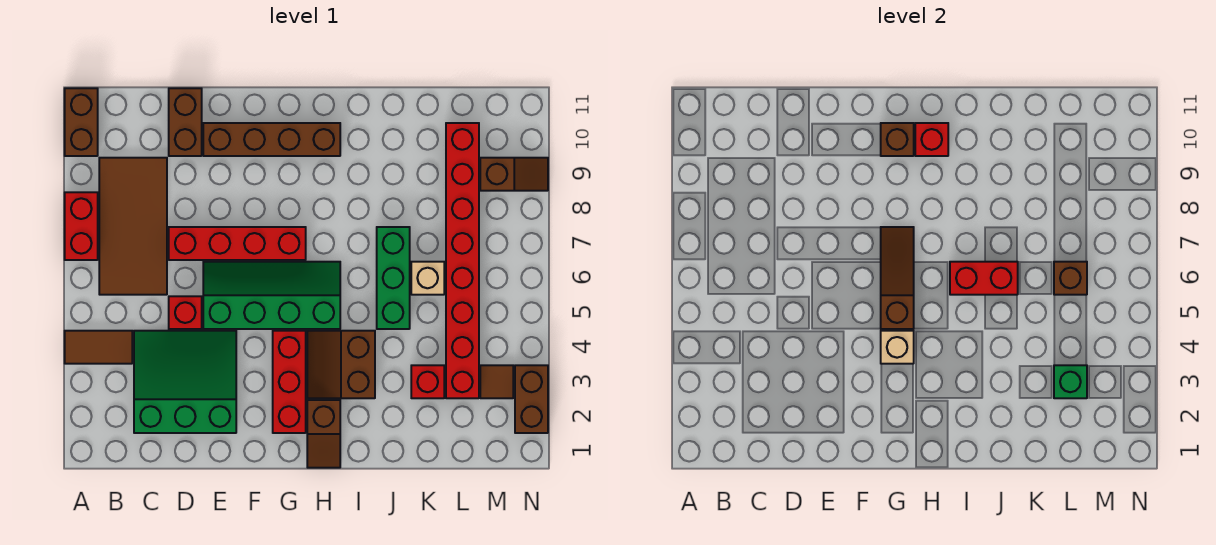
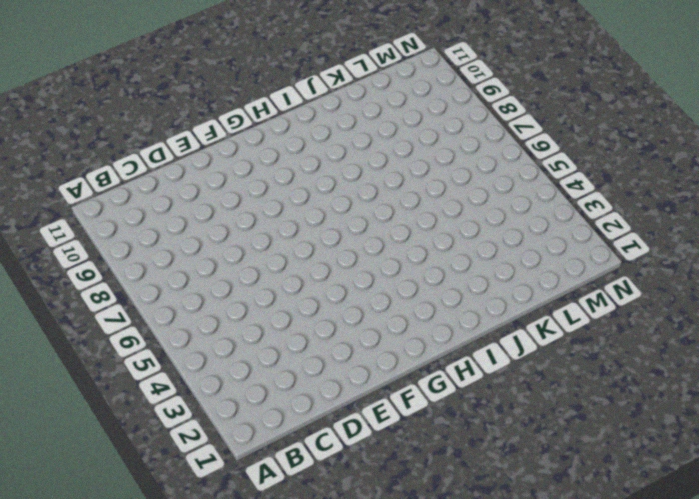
none -> brown 1x2 tile [65,331,132,364]
none -> red 1x2 brick [65,192,98,260]
none -> brown 1x2 brick [65,88,98,156]

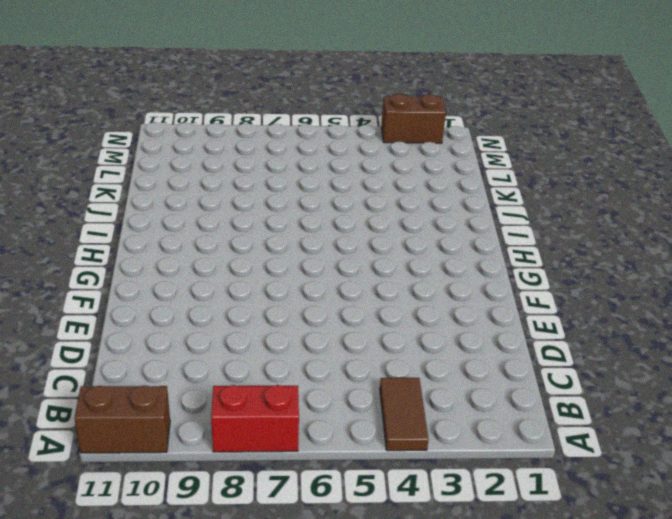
none -> brown 2x4 tile [99,158,167,295]
none -> green 3x3 slope [134,331,236,433]
none -> red 1x1 brick [169,296,202,329]

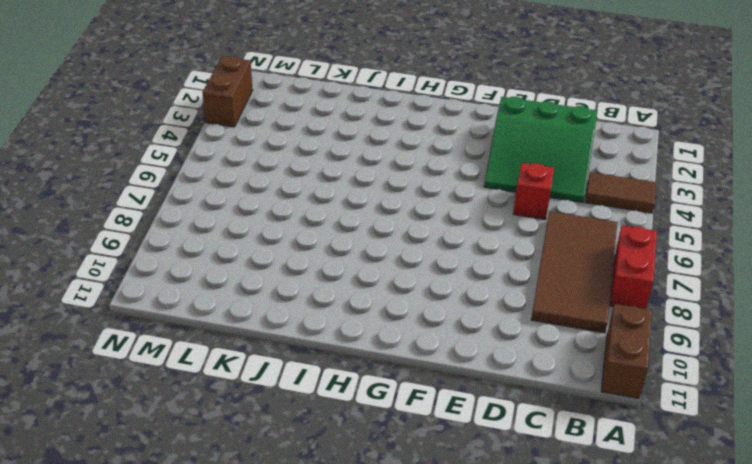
none -> red 1x4 brick [169,227,306,260]
none -> brown 1x2 brick [169,88,202,156]
none -> green 2x4 slope [203,262,340,329]

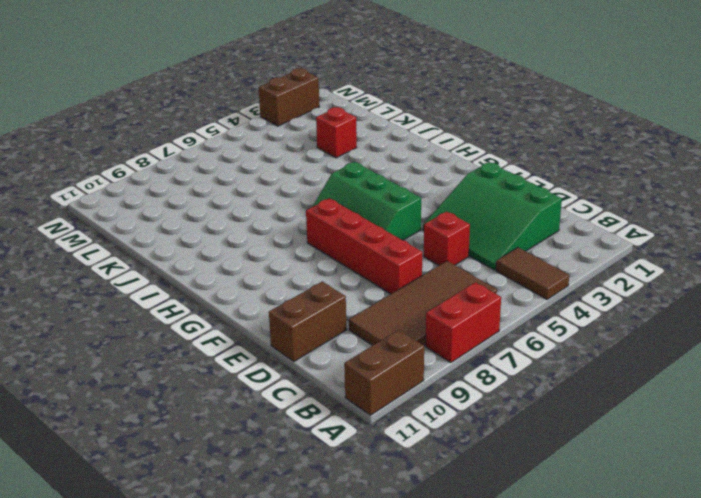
green 2x3 slope [313,162,421,240] -> green 2x4 slope [203,262,340,329]
none -> brown 1x4 brick [203,123,340,156]
none -> red 1x3 brick [273,331,306,433]
none -> brown 1x2 slope [307,400,340,468]

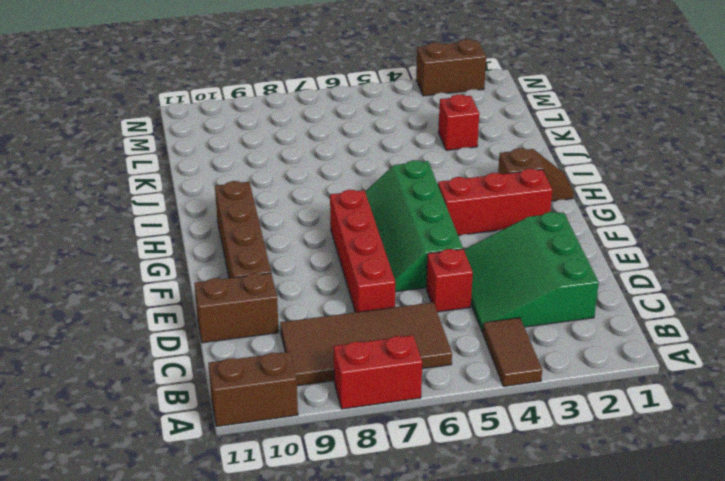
none -> brown 2x2 slope [307,331,375,398]
none -> green 1x3 brick [377,227,410,329]
none -> tan 1x1 brick [411,262,444,295]

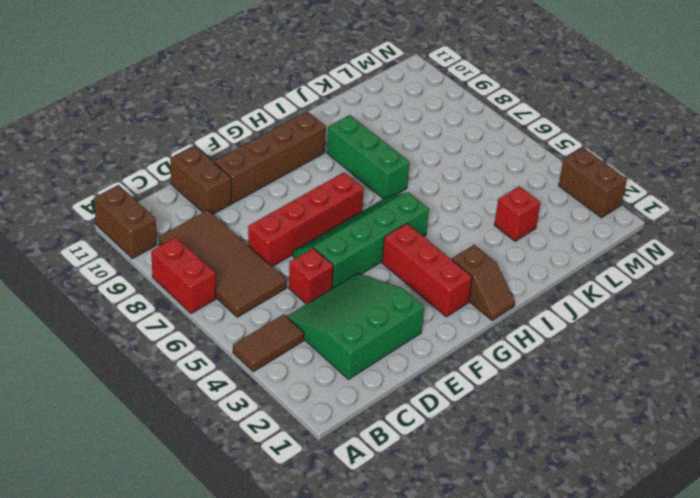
green 1x3 brick [327,115,410,199] -> green 1x3 brick moved to [377,227,410,329]
none -> brown 2x2 slope [307,331,375,398]
none -> tan 1x1 brick [411,262,444,295]
none -> red 1x8 brick [446,123,479,398]

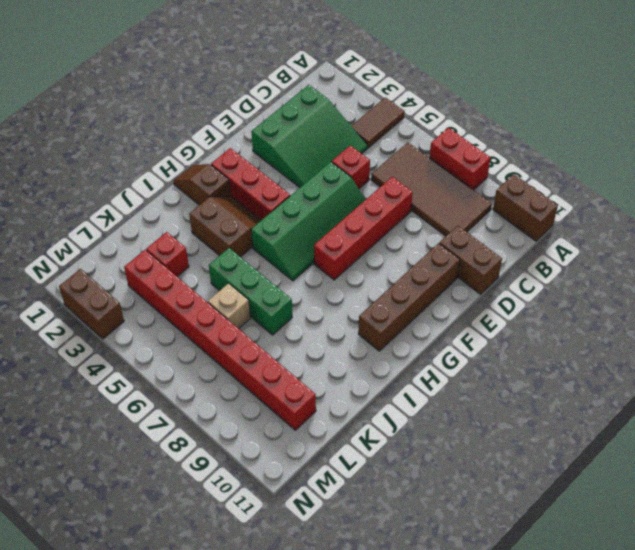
none -> brown 1x1 tile [480,365,513,398]
none -> brown 1x2 slope [480,158,548,191]
none -> tan 1x1 brick [881,331,914,364]

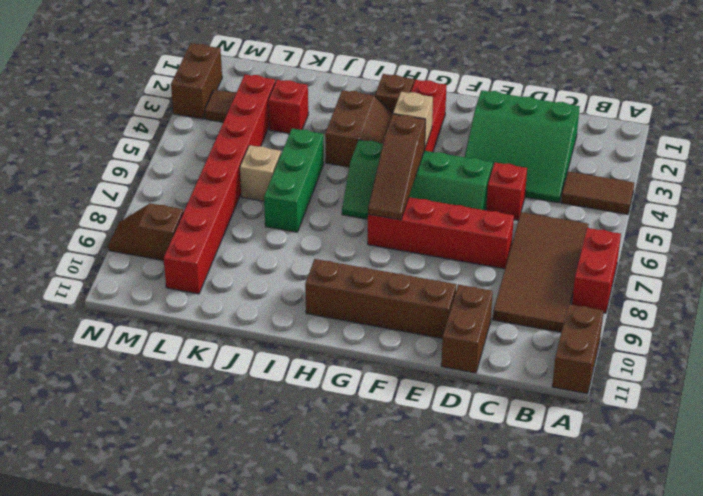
none -> brown 1x1 brick [881,123,914,156]
none -> red 1x1 brick [915,123,948,156]
none -> red 1x2 brick [950,262,1018,295]

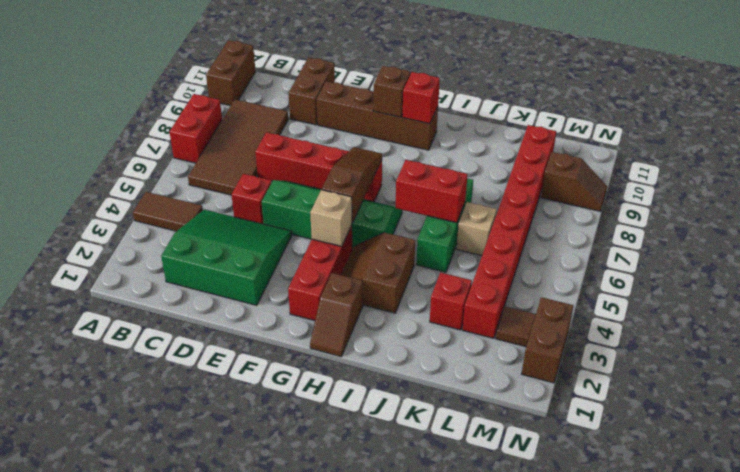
none -> green 1x1 brick [1054,365,1087,398]
none -> brown 1x1 brick [1054,262,1087,295]

